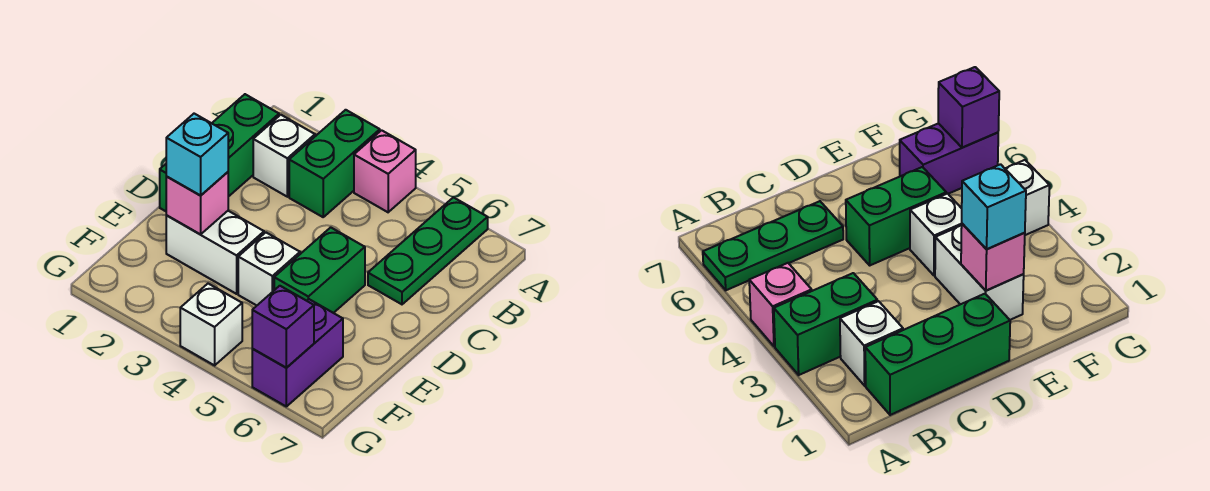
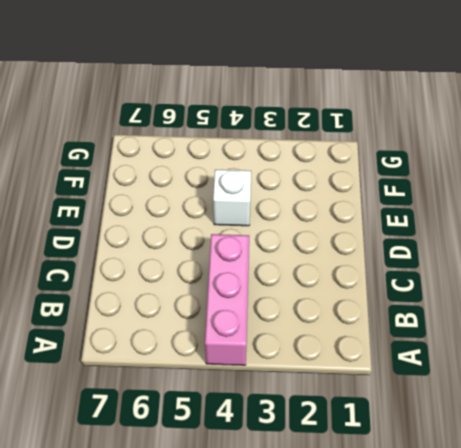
pink 1x3 brick [205,234,249,365] -> pink 1x1 brick [354,130,416,212]
none -> green 1x2 brick [289,110,380,217]
none -> green 1x3 plate [368,197,488,304]
none -> green 1x3 brick [160,94,279,211]

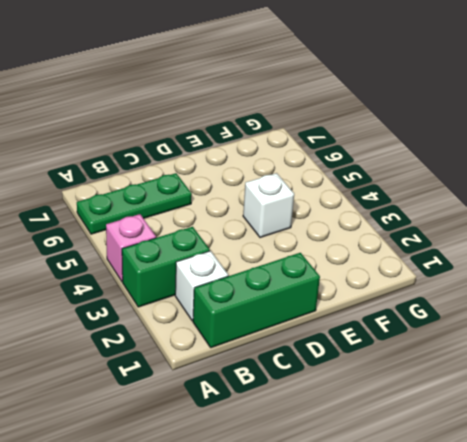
none -> green 1x2 brick [274,227,365,313]
none -> white 1x2 brick [166,211,264,294]
none -> purple 1x2 brick [252,299,343,406]

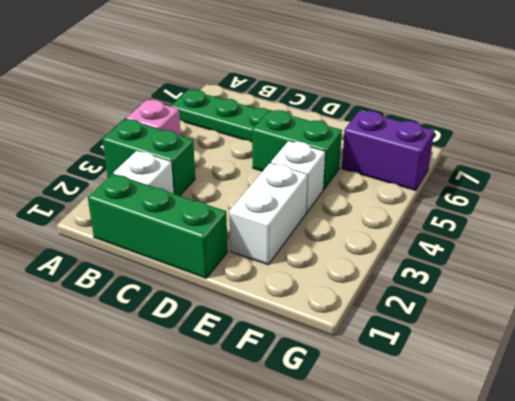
none -> white 1x1 brick [180,284,242,365]
none -> pink 1x1 brick [166,172,228,234]
none -> purple 1x1 brick [252,286,314,368]

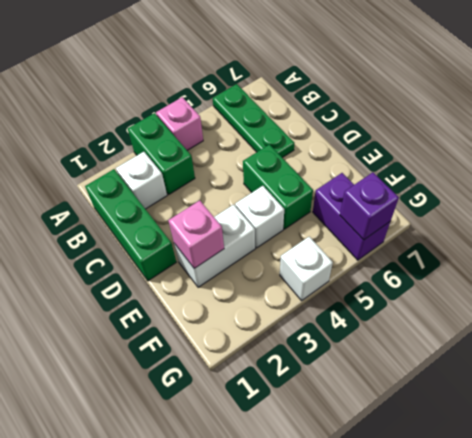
none -> cyan 1x1 brick [166,114,228,196]

